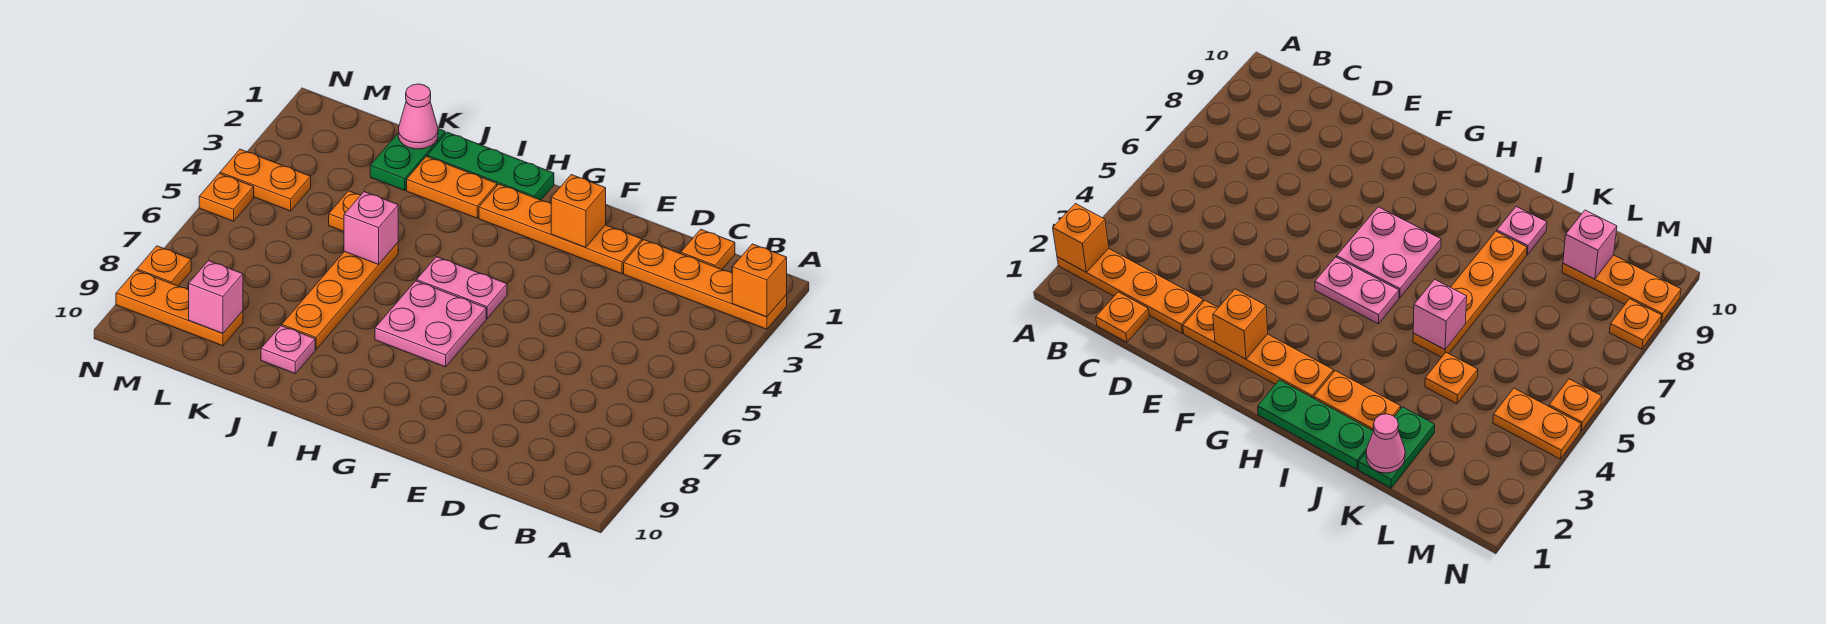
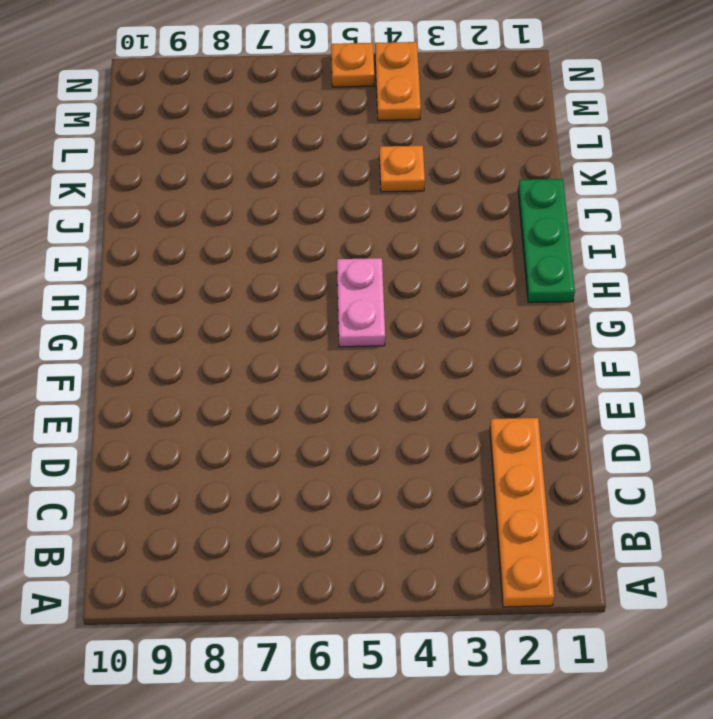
none -> orange 1x1 plate [681,229,735,269]
none -> orange 1x4 plate [479,184,642,274]
none -> pink 2x2 plate [375,281,486,367]

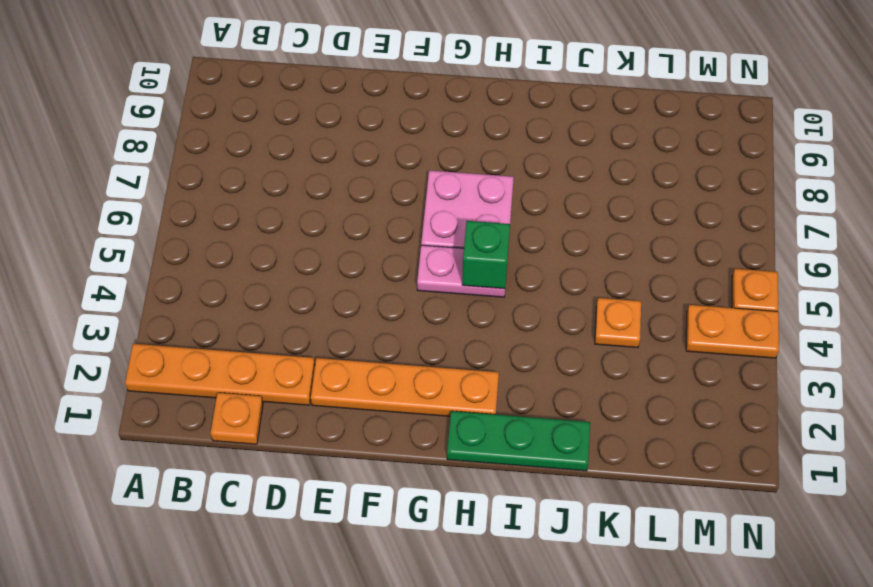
green 1x1 brick [462,221,510,289] -> none
none -> orange 1x2 plate [407,156,497,218]
none -> orange 1x4 plate [282,243,398,349]
none -> pink 1x1 plate [261,326,315,373]

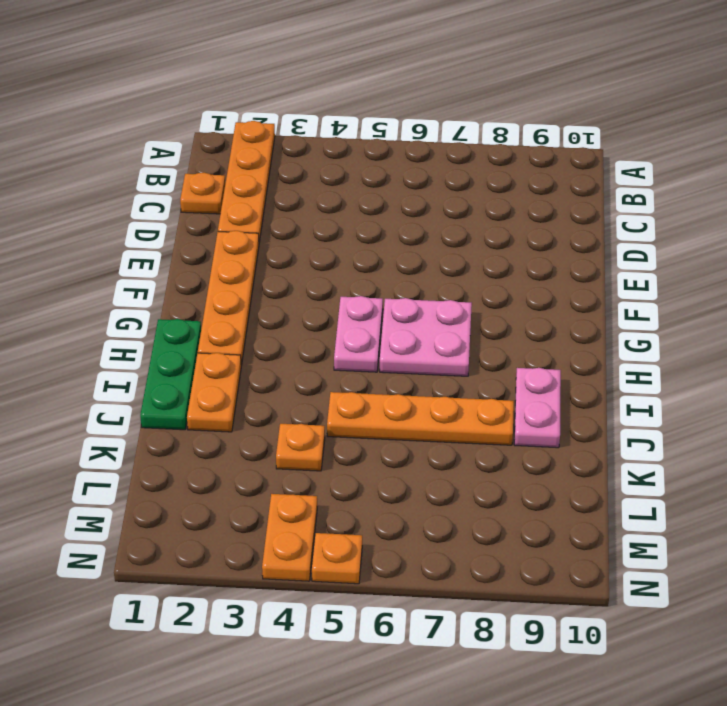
pink 1x2 plate [514,368,561,448] -> pink 1x1 plate [261,326,315,373]
none -> green 1x2 plate [370,129,445,190]
none -> orange 1x3 plate [116,270,243,346]
none -> orange 1x1 plate [137,246,191,286]

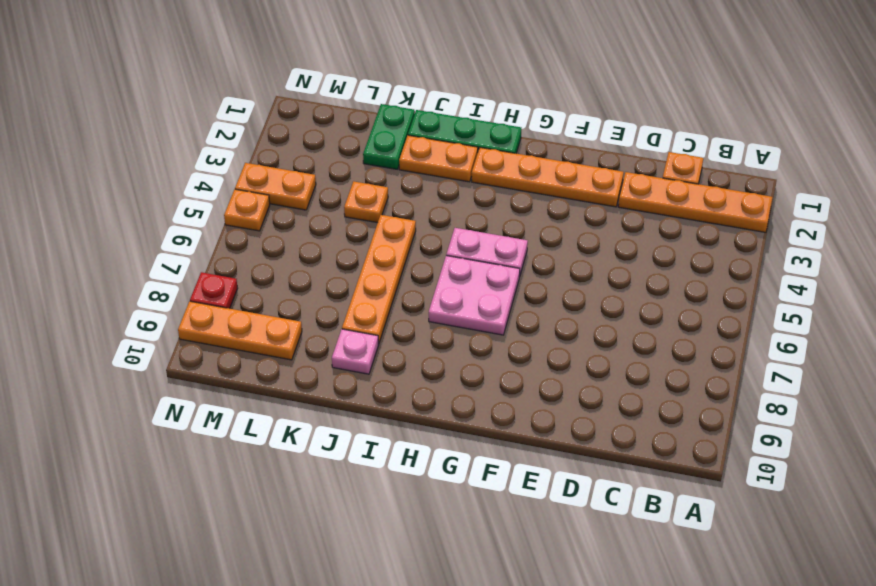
red 1x1 plate [190,272,238,309] -> orange 1x1 plate [137,246,191,286]
none -> orange 1x1 brick [732,244,787,317]
none -> orange 1x1 brick [551,175,606,247]
none -> pink 1x1 brick [344,192,398,264]

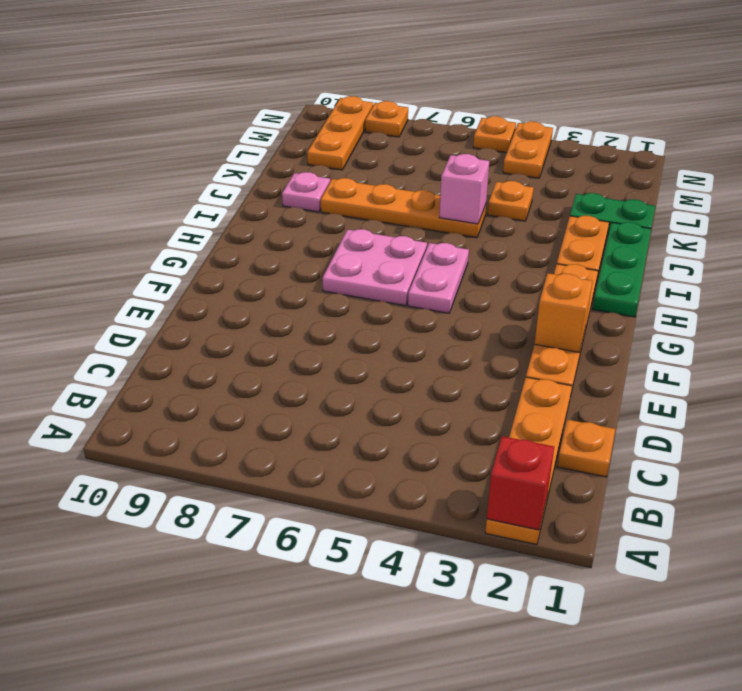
red 1x1 brick [487,436,554,530] -> orange 1x1 brick [732,244,787,317]
none -> pink 1x1 cone [398,84,438,149]
none -> pink 1x1 brick [189,260,243,334]

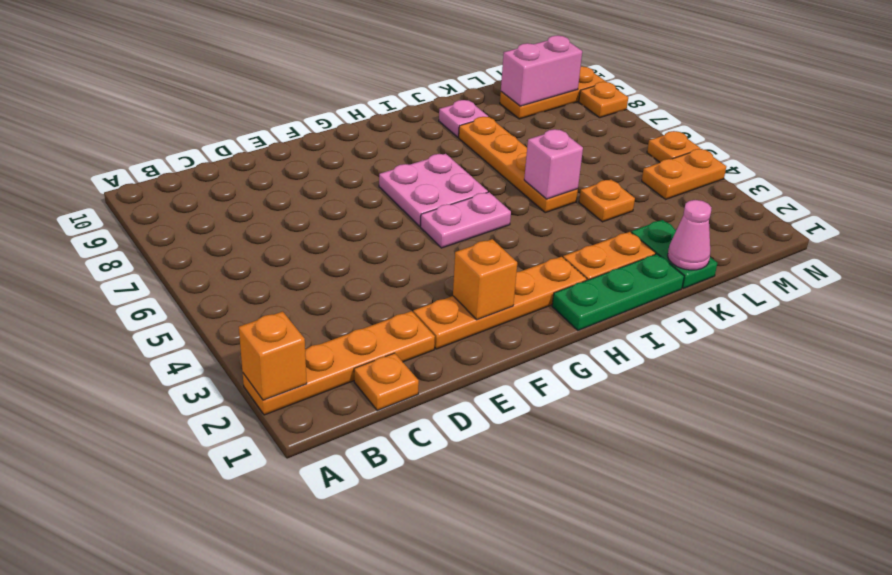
pink 1x2 brick [501,35,582,106] -> pink 1x1 brick [189,260,243,334]

